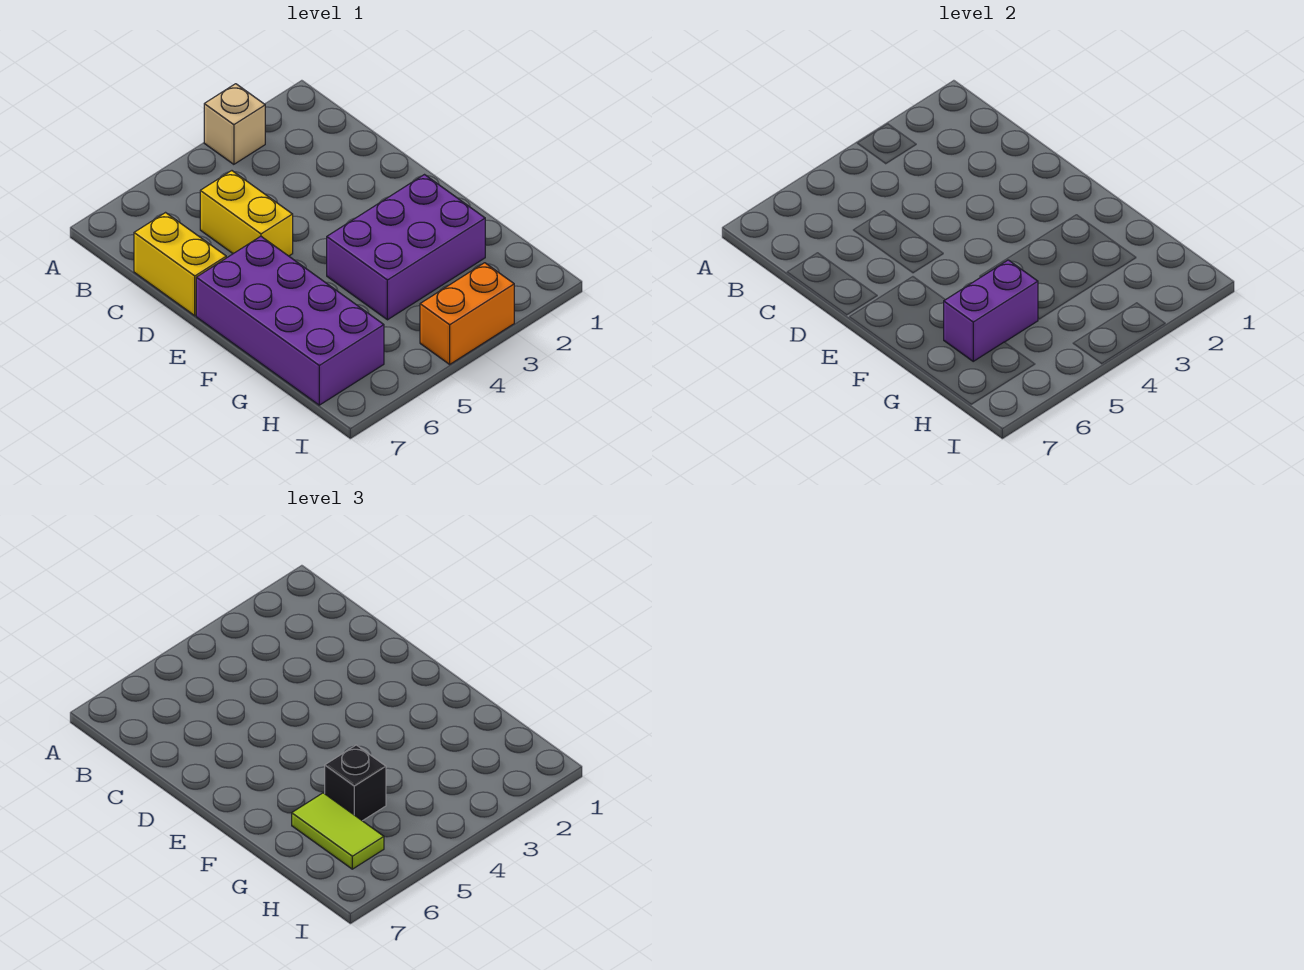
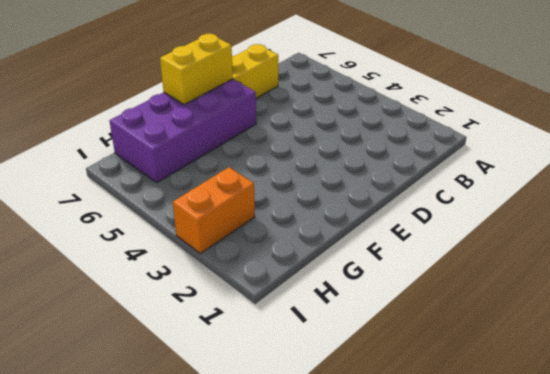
yellow 1x2 brick [160,34,233,104] -> yellow 1x2 brick moved to [200,171,293,256]
orange 1x2 brick [173,167,255,254] -> orange 1x2 brick turned to [420,263,514,364]
none -> tan 1x1 brick [204,84,265,164]
none -> purple 2x3 brick [327,175,485,320]

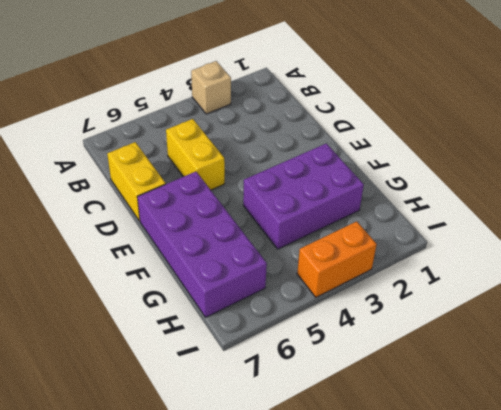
none -> purple 1x2 brick [944,260,1038,361]
none -> black 1x1 brick [325,745,386,821]

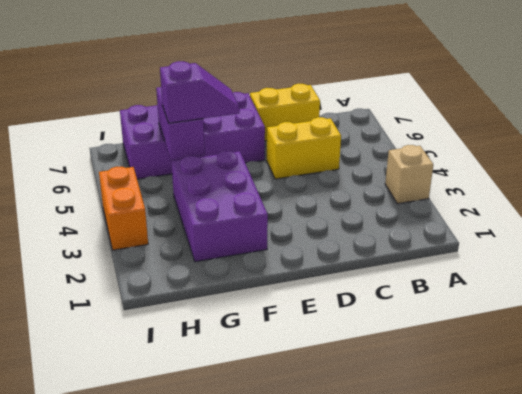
purple 1x2 slope [160,61,239,123] -> black 1x1 brick [325,745,386,821]
none -> lime 1x2 tile [292,793,384,869]

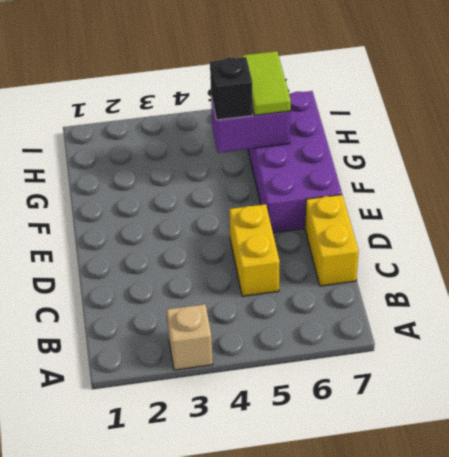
none -> purple 2x3 brick [327,175,485,320]
none -> orange 1x2 brick [420,263,514,364]

